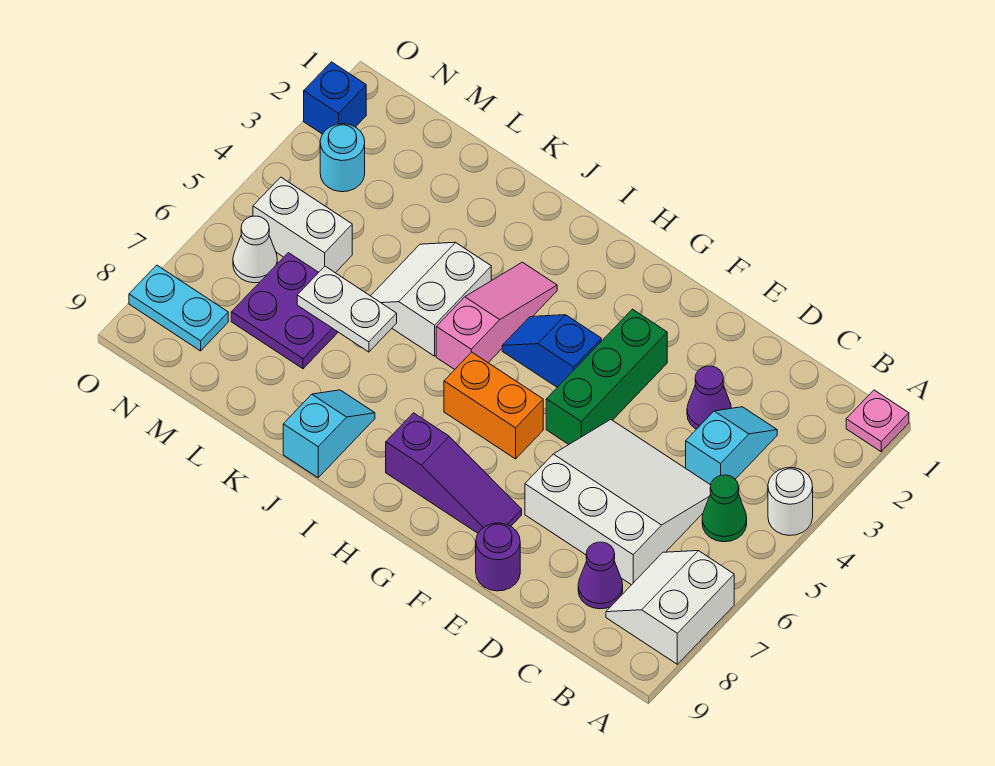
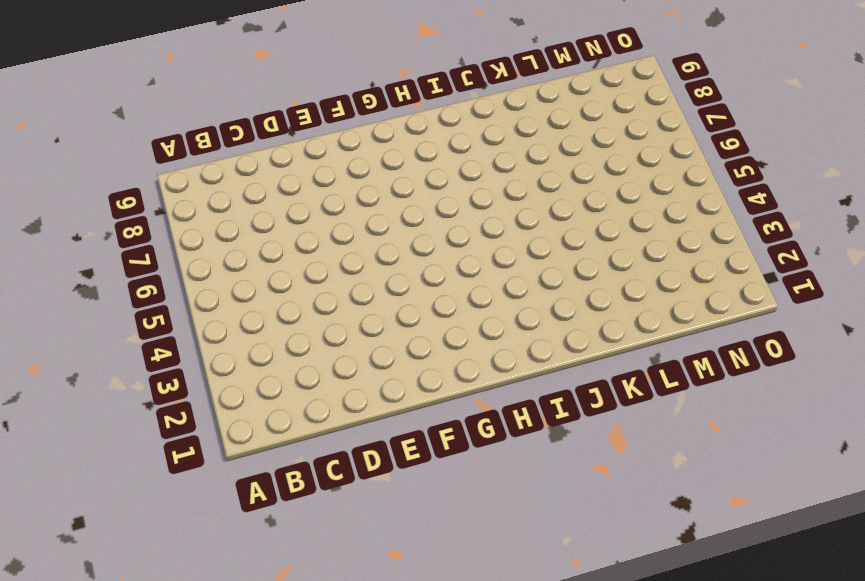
none -> pink 1x1 plate [846,390,909,452]
none -> white 1x1 round brick [768,468,813,536]
none -> white 2x2 slope [606,551,734,664]

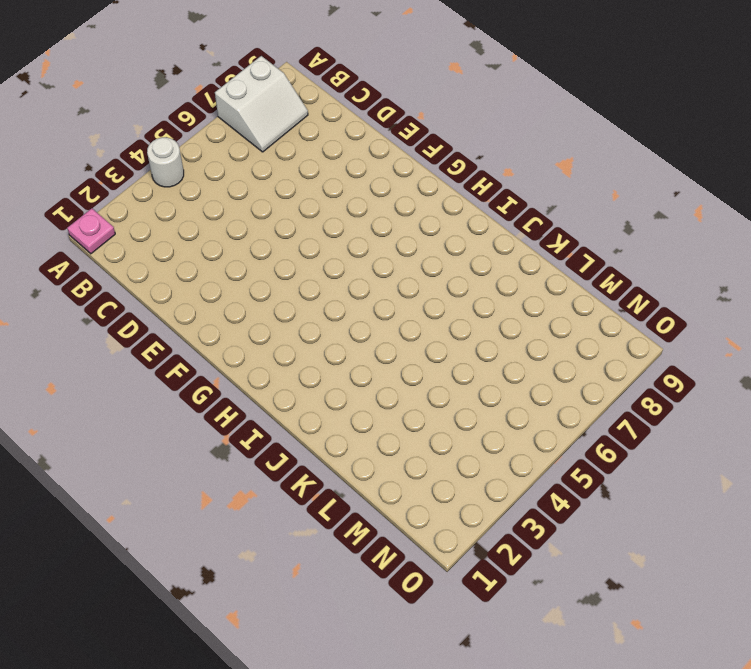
none -> green 1x1 cone [702,475,747,542]
none -> cyan 1x2 slope [686,407,777,485]
none -> white 3x3 slope [525,420,711,585]

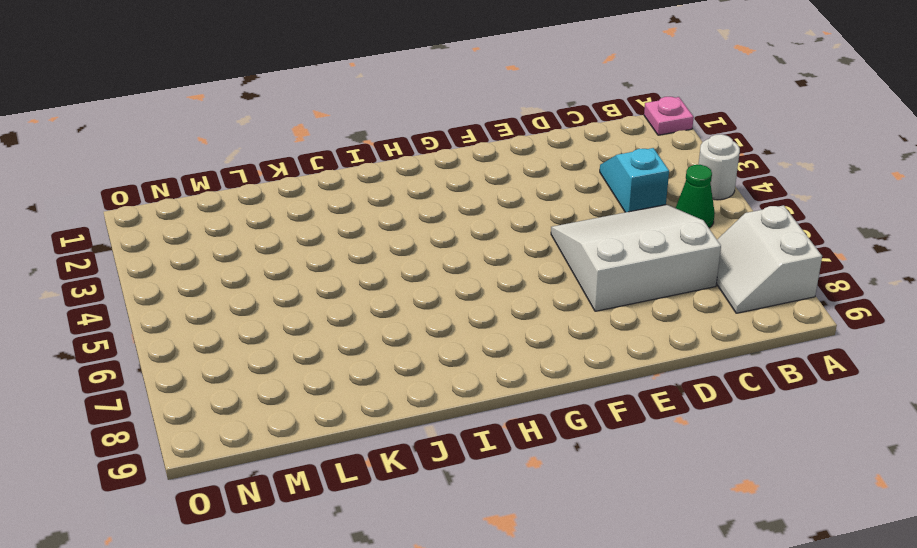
none -> purple 1x1 cone [578,542,623,609]
none -> purple 1x1 cone [687,366,731,429]
none -> purple 1x1 round brick [476,523,520,591]

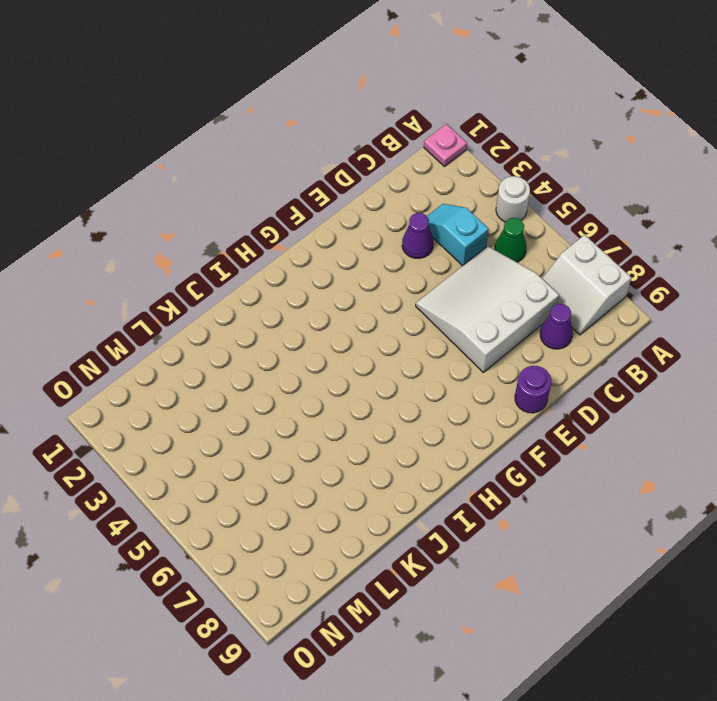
none -> green 1x3 brick [546,309,667,444]
none -> purple 1x3 slope [386,413,522,533]
none -> blue 1x2 slope [502,315,601,387]

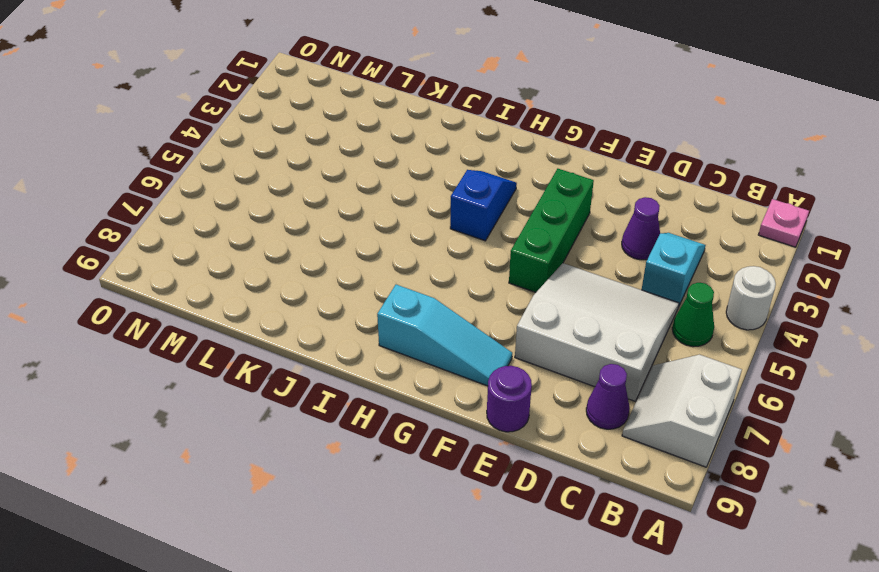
cyan 1x3 slope [377,285,512,386] -> purple 1x3 slope [386,413,522,533]
blue 1x2 slope [450,170,517,241] -> blue 1x2 slope turned to [502,315,601,387]
none -> orange 1x2 brick [444,352,543,459]
none -> pink 1x3 slope [436,262,557,369]
none -> white 2x2 slope [371,242,491,356]

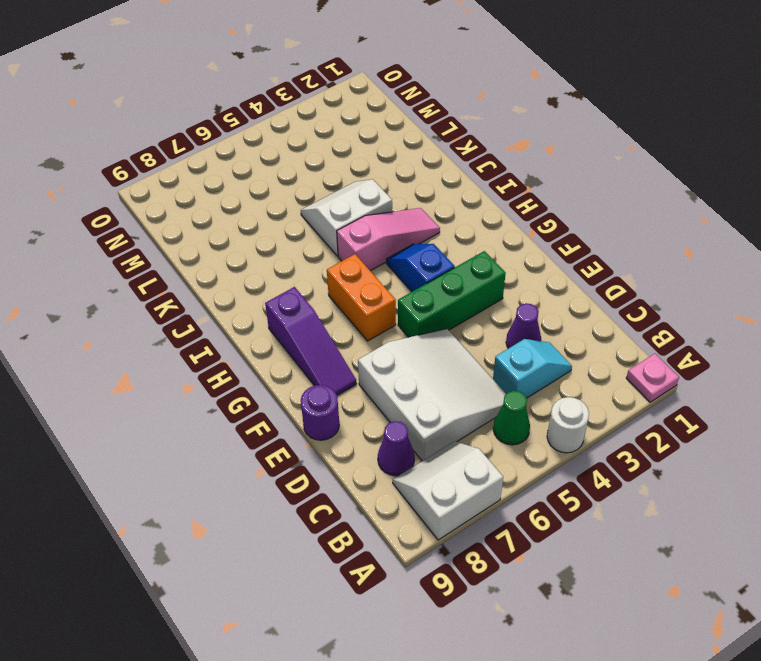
none -> cyan 1x2 slope [283,390,375,478]
none -> purple 2x2 plate [231,253,338,369]
none -> white 1x2 brick [253,177,352,273]

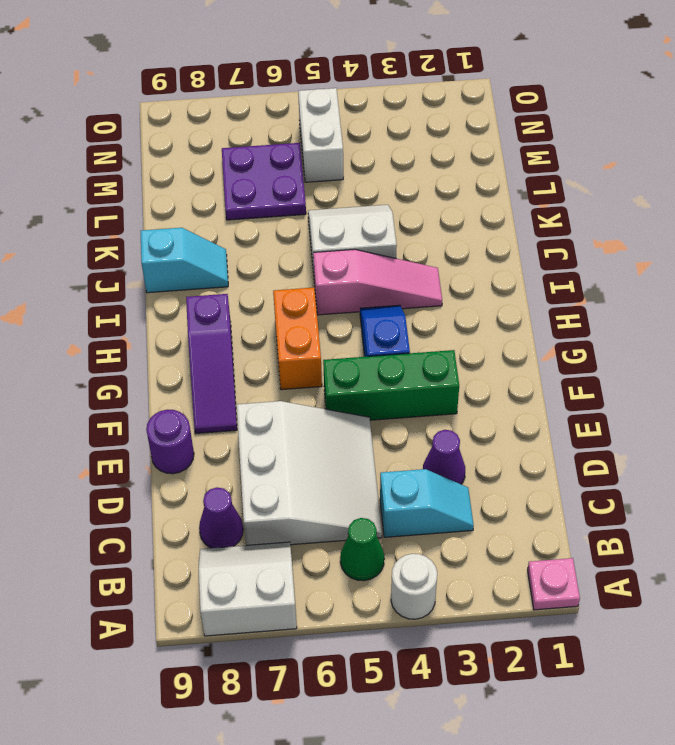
none -> cyan 1x1 round brick [320,124,365,192]
none -> white 1x1 cone [233,216,277,283]
none -> cyan 1x2 plate [129,265,228,351]

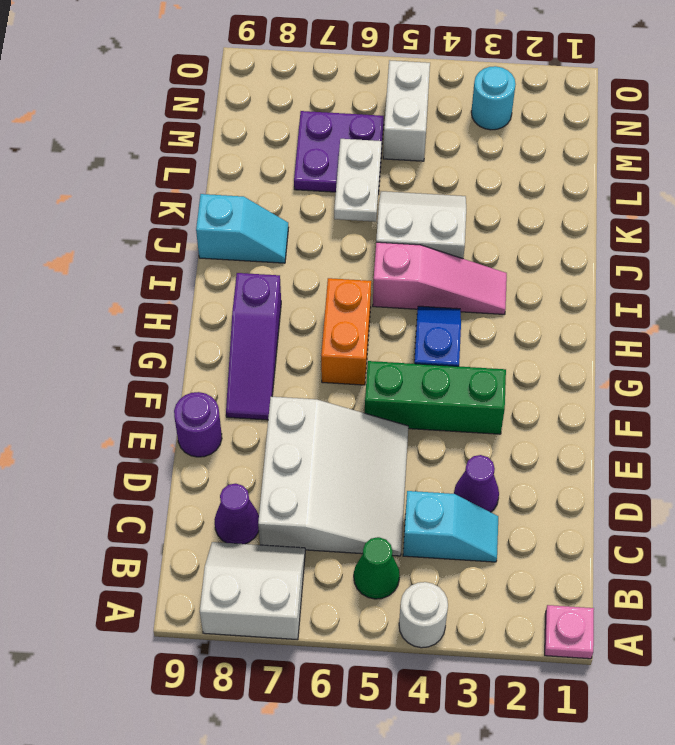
none -> white 1x1 cone [233,216,277,283]
none -> cyan 1x2 plate [129,265,228,351]
none -> blue 1x1 brick [304,62,366,134]

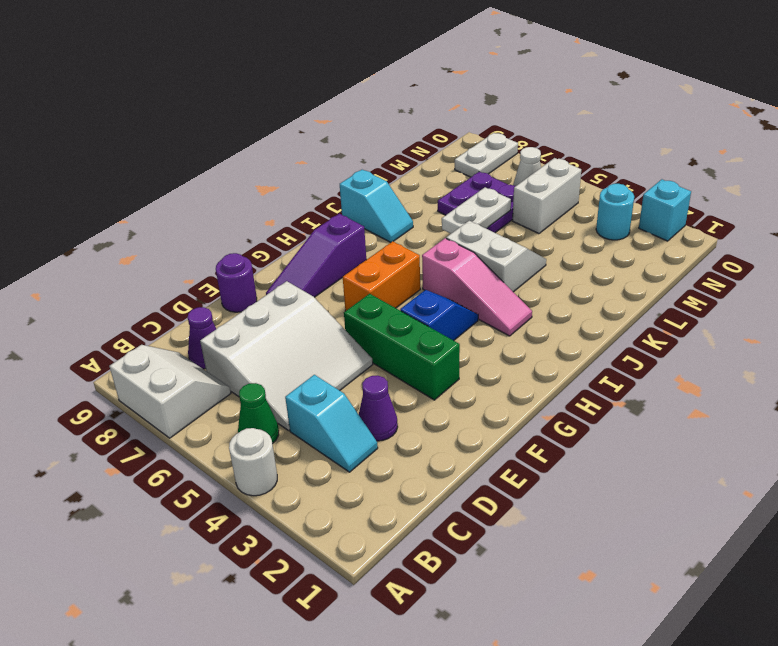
white 1x2 plate [455,133,518,177] -> cyan 1x2 plate [129,265,228,351]
cyan 1x1 brick [639,179,691,241] -> blue 1x1 brick [304,62,366,134]
none -> pink 1x1 plate [846,390,909,452]

